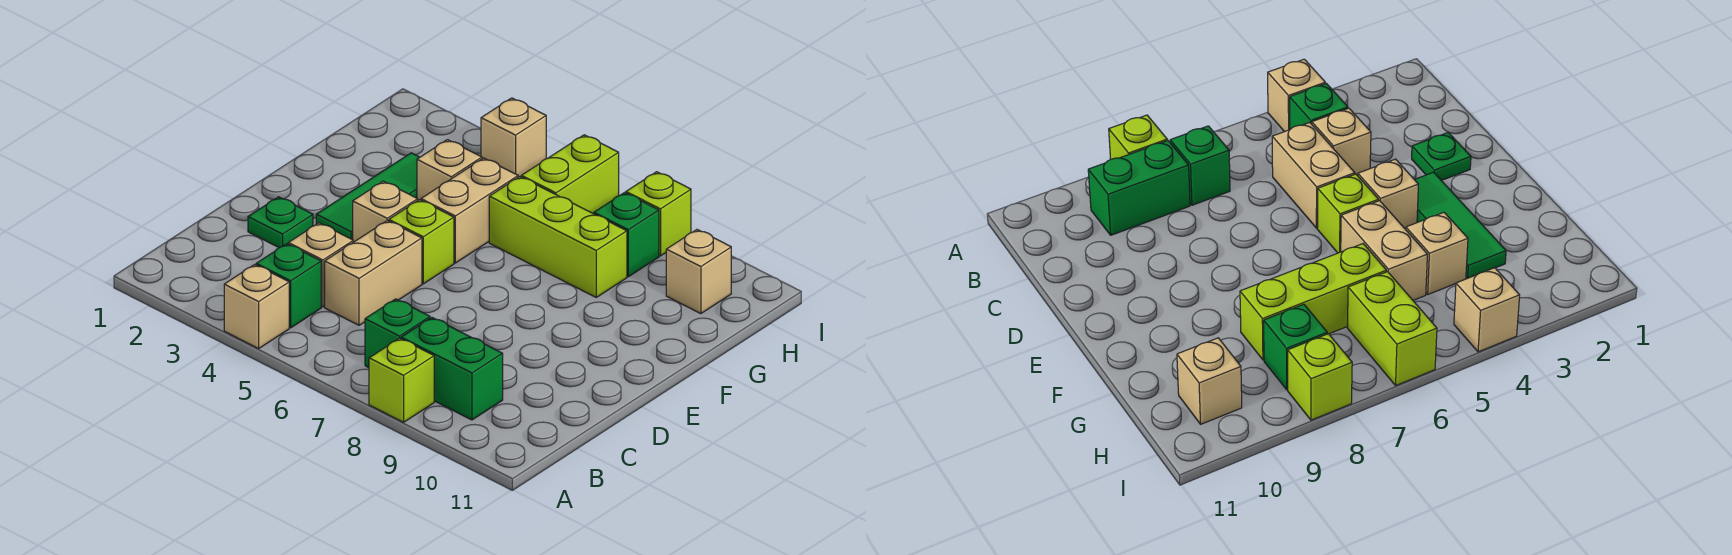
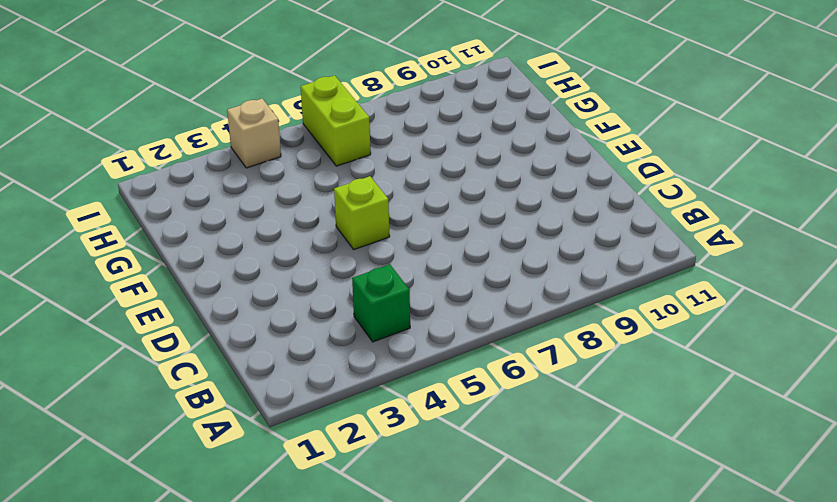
none -> tan 1x1 brick [224,265,289,349]
none -> lime 1x1 brick [369,338,434,422]
none -> green 1x1 brick [365,299,430,368]

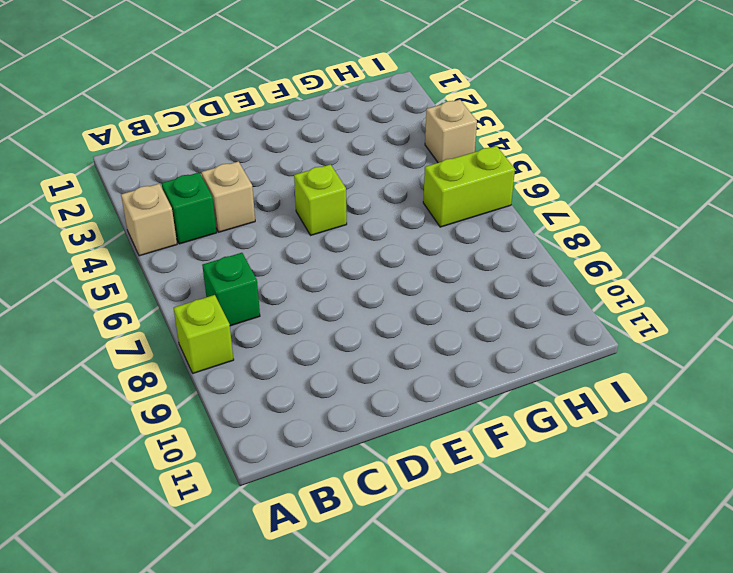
none -> green 1x2 brick [401,317,503,420]
none -> tan 1x2 brick [325,220,422,325]
none -> green 1x1 plate [248,197,313,247]

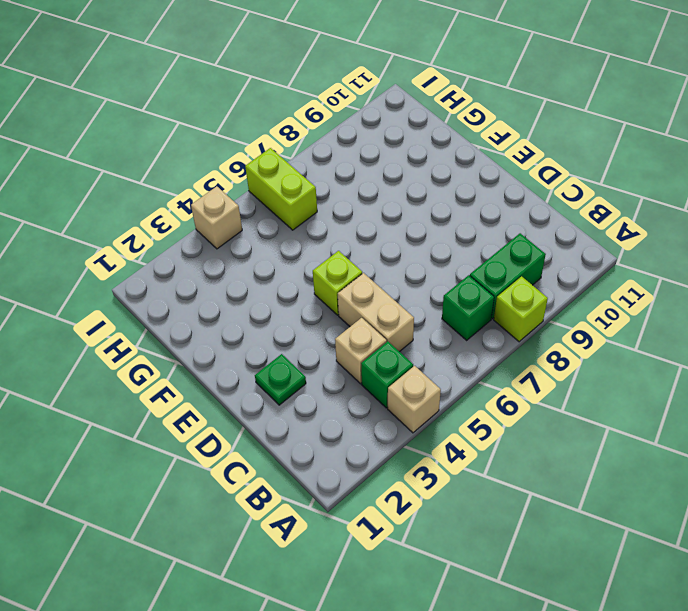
none -> green 1x3 tile [316,153,420,240]
none -> tan 1x1 brick [353,181,418,242]
none -> tan 1x2 brick [421,158,518,263]

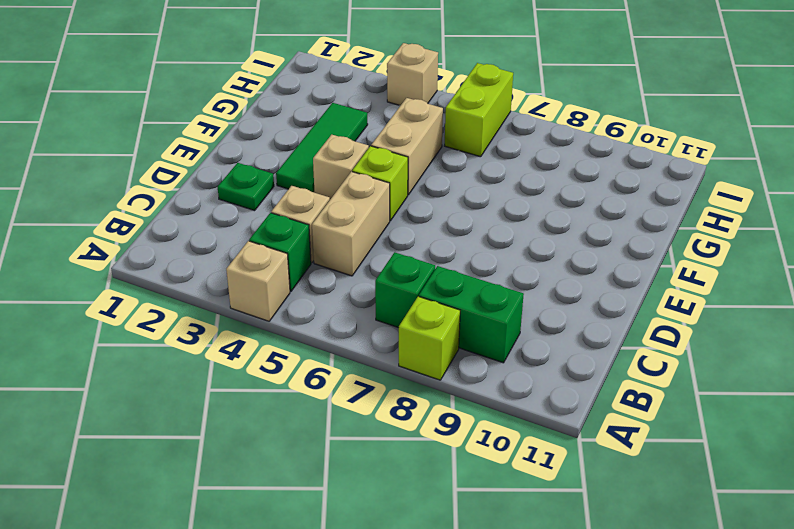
none -> tan 1x1 brick [417,140,482,200]
none -> lime 1x3 brick [489,177,627,297]
none -> green 1x1 brick [594,193,659,277]

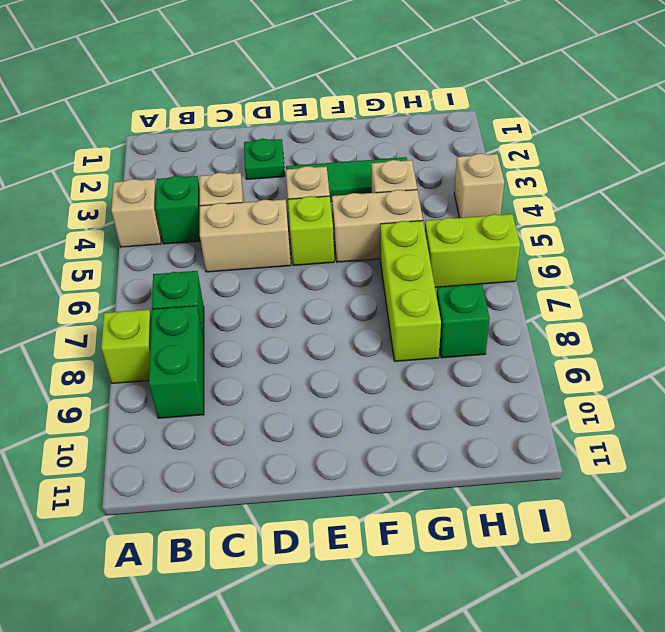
none -> tan 1x1 brick [666,230,731,314]
none -> lime 1x1 brick [626,172,691,256]

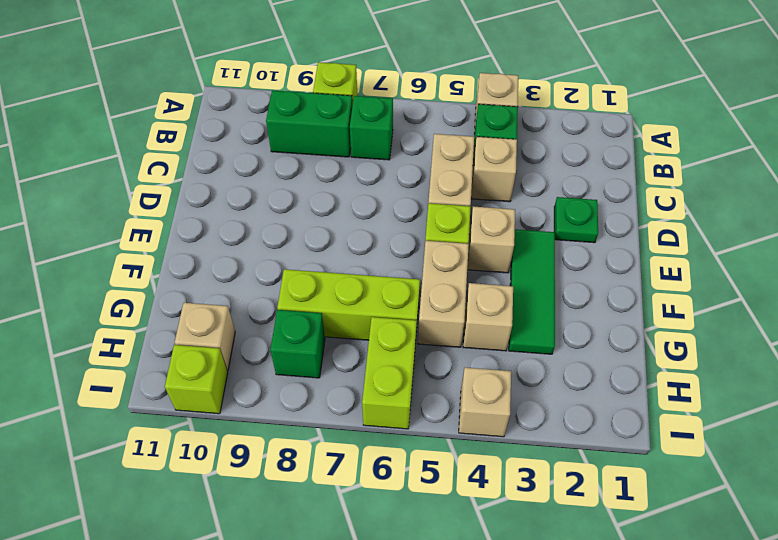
lime 1x1 brick [165,345,228,414] -> lime 1x1 brick moved to [626,172,691,256]

